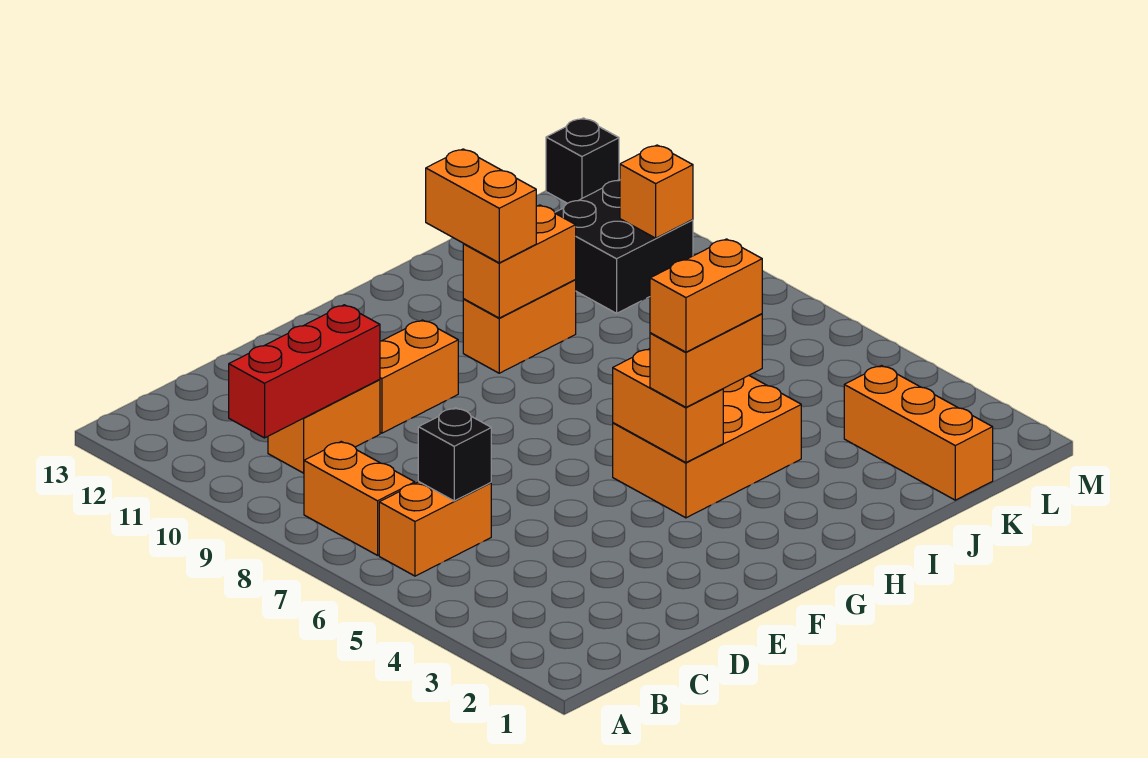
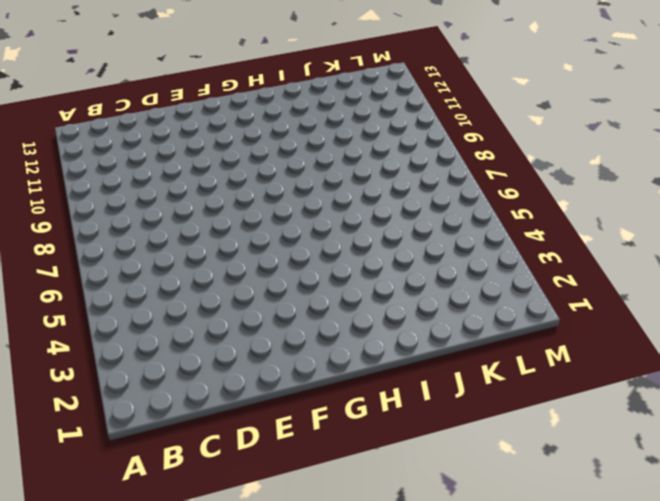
none -> orange 1x2 brick [379,482,491,576]
none -> orange 1x2 brick [304,442,415,555]
none -> orange 1x2 brick [268,380,380,473]

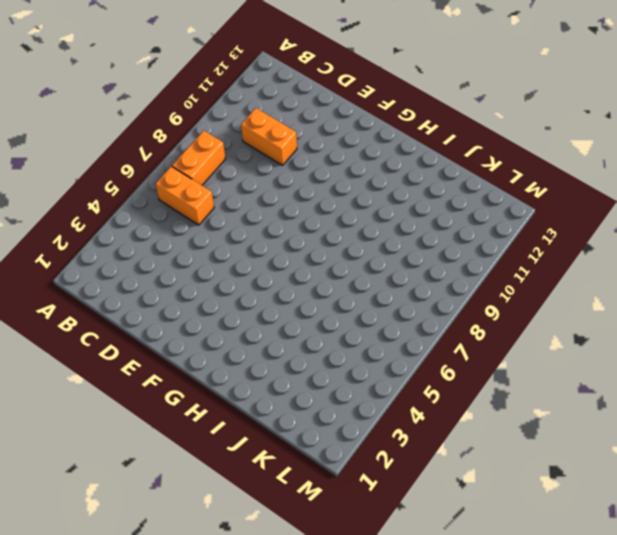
none -> orange 1x2 brick [380,320,458,433]
none -> orange 2x3 brick [613,376,801,518]
none -> orange 1x2 brick [463,280,576,373]

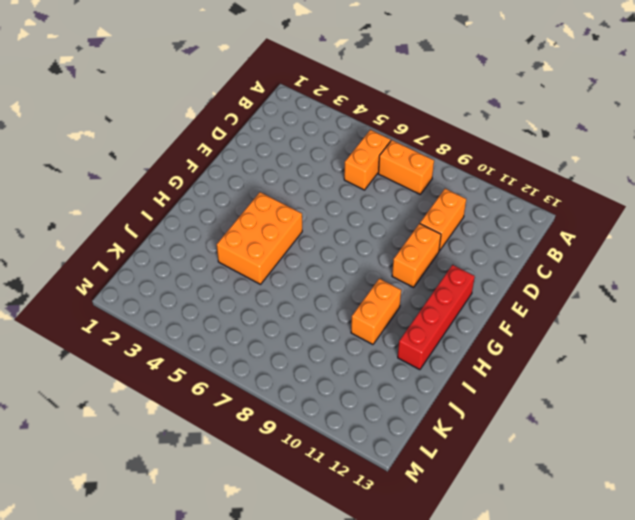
red 1x4 brick [398,265,475,370] -> none
none -> orange 1x3 brick [844,366,993,500]
none -> black 2x2 brick [555,180,693,313]
none -> black 1x1 brick [546,118,619,203]

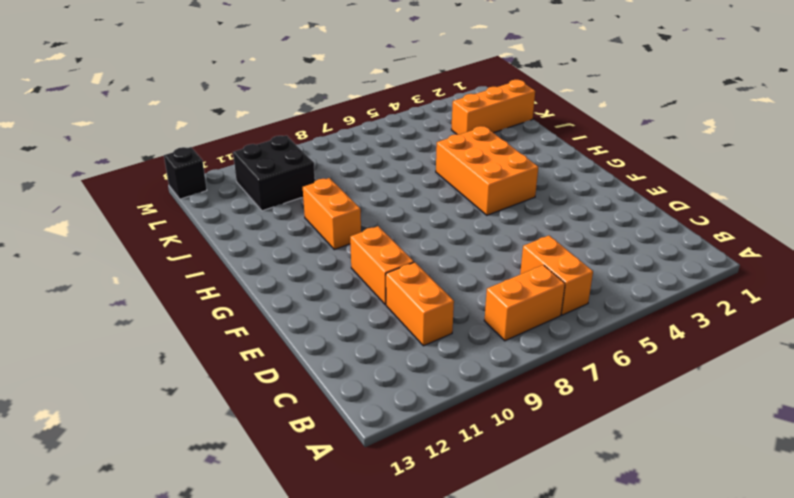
none -> red 1x3 brick [229,305,380,438]
none -> black 1x1 brick [418,408,491,501]
none -> orange 1x2 brick [613,349,723,463]

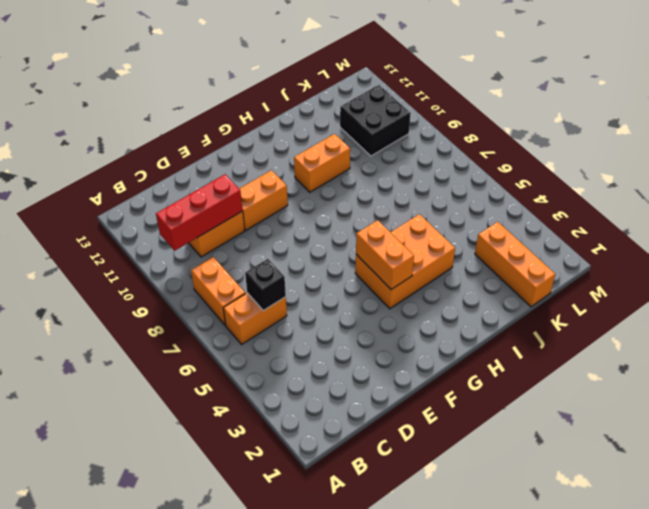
none -> black 1x1 brick [546,118,619,203]
none -> orange 1x2 brick [463,205,576,318]
none -> orange 1x1 brick [620,145,693,238]

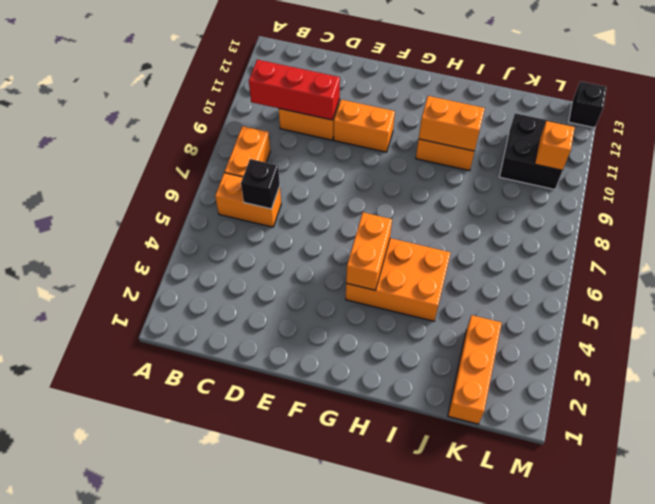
none -> orange 1x2 brick [650,314,762,407]
none -> orange 1x2 brick [426,149,536,263]
none -> orange 1x2 brick [650,239,762,352]

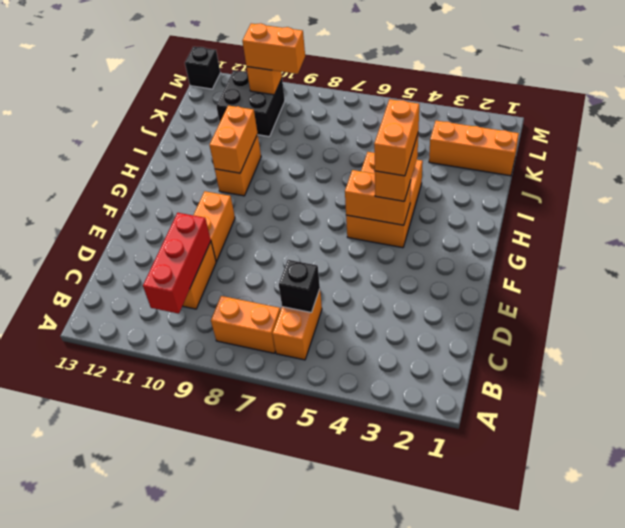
orange 1x2 brick [242,23,305,74] -> orange 1x2 brick moved to [426,149,536,263]

